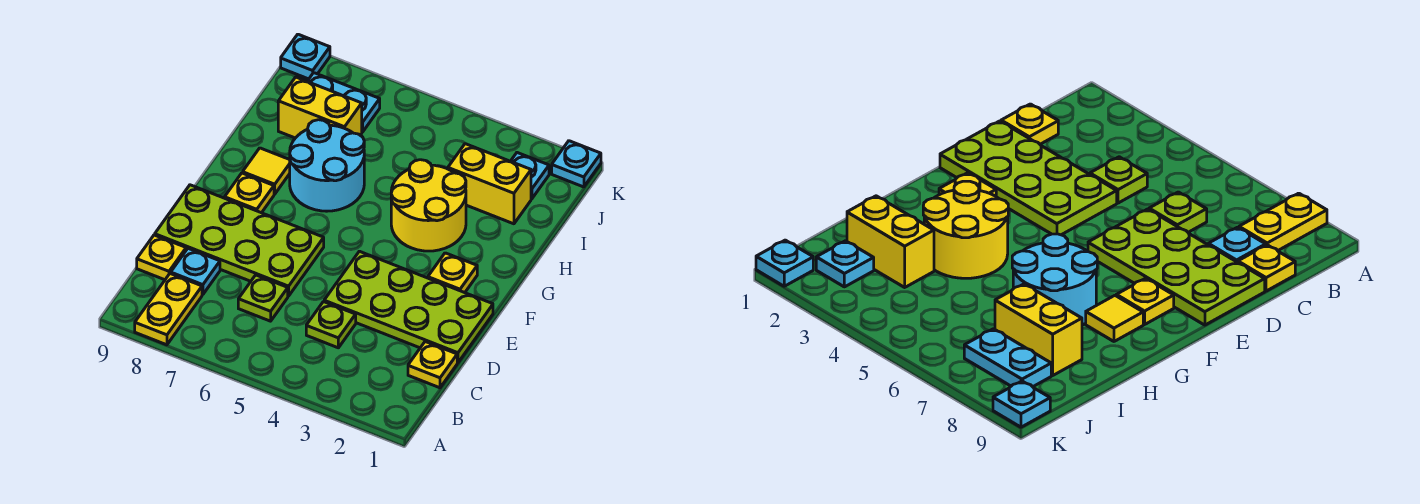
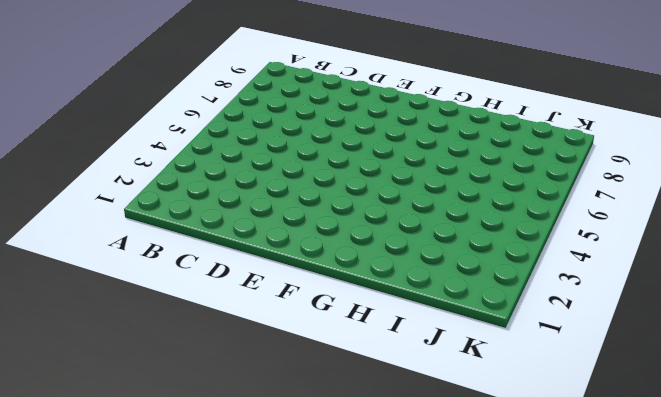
none -> yellow 1x2 plate [135,273,202,345]
none -> yellow 1x1 plate [408,342,457,388]
none -> lime 1x1 plate [306,302,356,348]

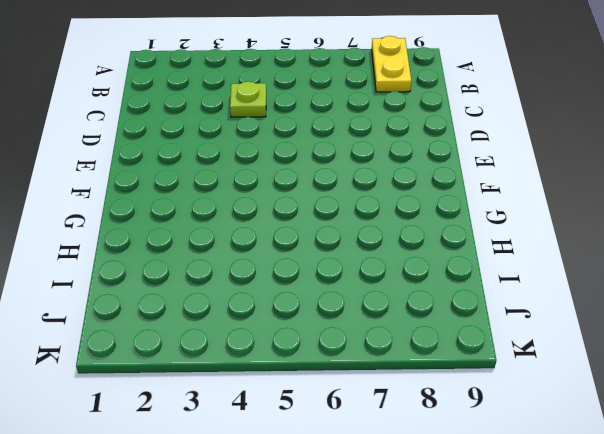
none -> yellow 1x1 plate [408,342,457,388]
none -> lime 1x1 plate [238,275,288,321]
none -> cyan 1x1 plate [171,249,220,295]

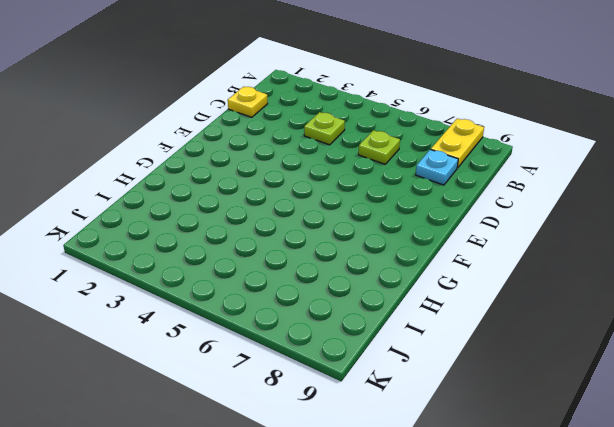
none -> yellow 1x1 plate [137,235,186,280]
none -> lime 2x4 plate [324,251,493,363]
none -> lime 2x4 plate [155,185,324,296]

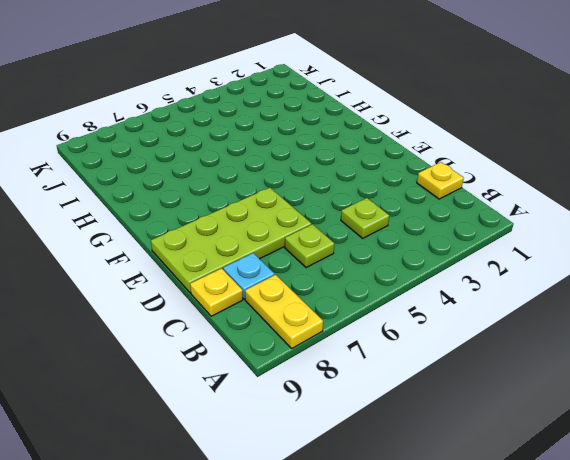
none -> lime 2x4 plate [324,251,493,363]
none -> yellow 1x1 plate [428,253,477,293]
none -> yellow 1x1 plate [225,173,274,213]

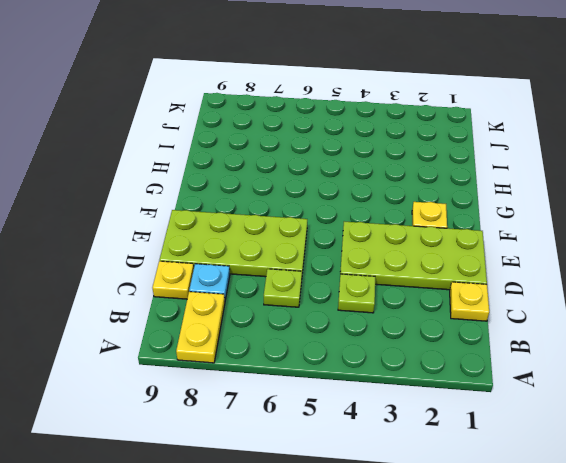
none -> yellow 1x1 plate [225,173,274,213]
none -> yellow 2x2 round brick [391,160,466,251]
none -> cyan 2x2 round brick [290,120,364,211]

